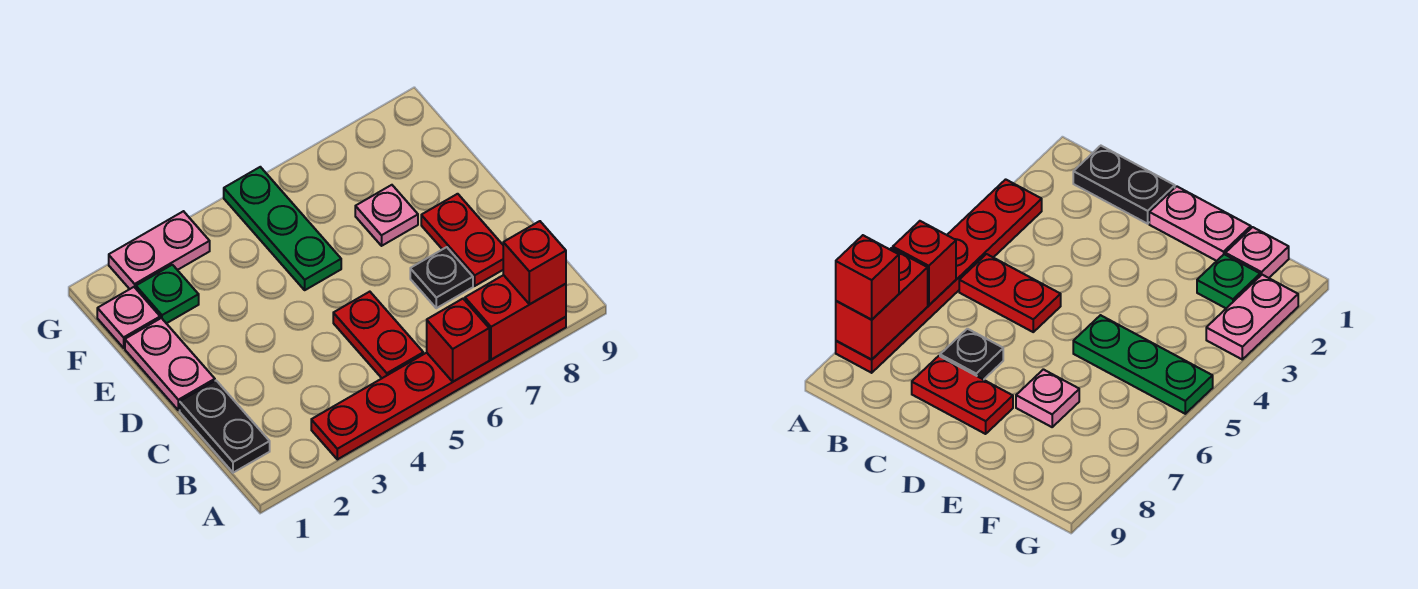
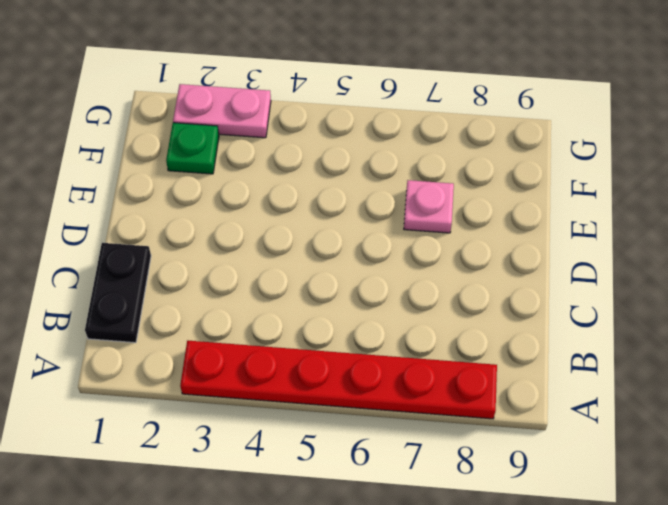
none -> red 1x2 plate [333,292,423,378]
none -> black 1x1 plate [410,247,473,308]
none -> red 1x2 plate [421,194,503,286]

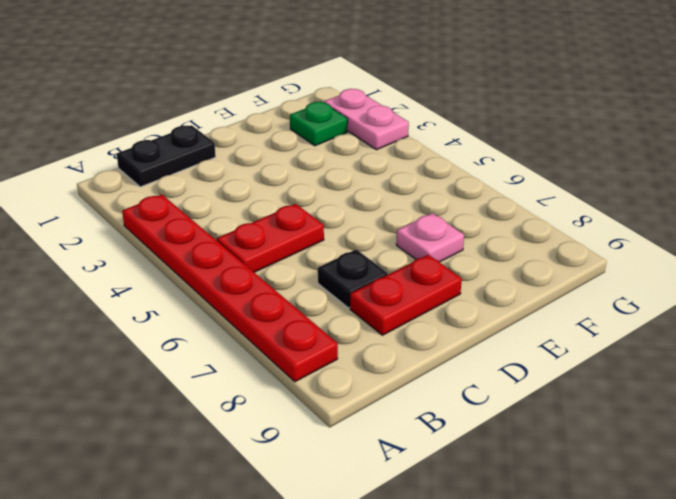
none -> pink 1x2 plate [125,318,215,410]
none -> green 1x3 plate [224,167,341,290]
none -> pink 1x1 plate [97,287,160,348]

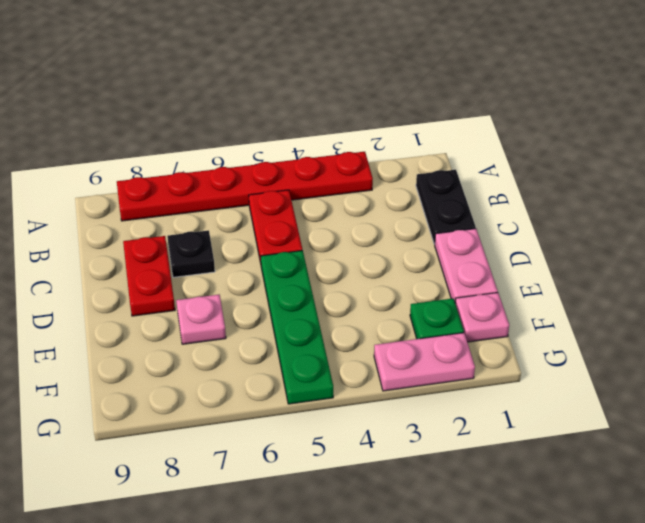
green 1x4 plate [261,251,333,404] -> green 1x3 plate [224,167,341,290]
none -> red 1x1 brick [427,299,489,382]
none -> red 1x2 brick [465,275,566,360]
none -> red 1x1 brick [503,221,566,304]

